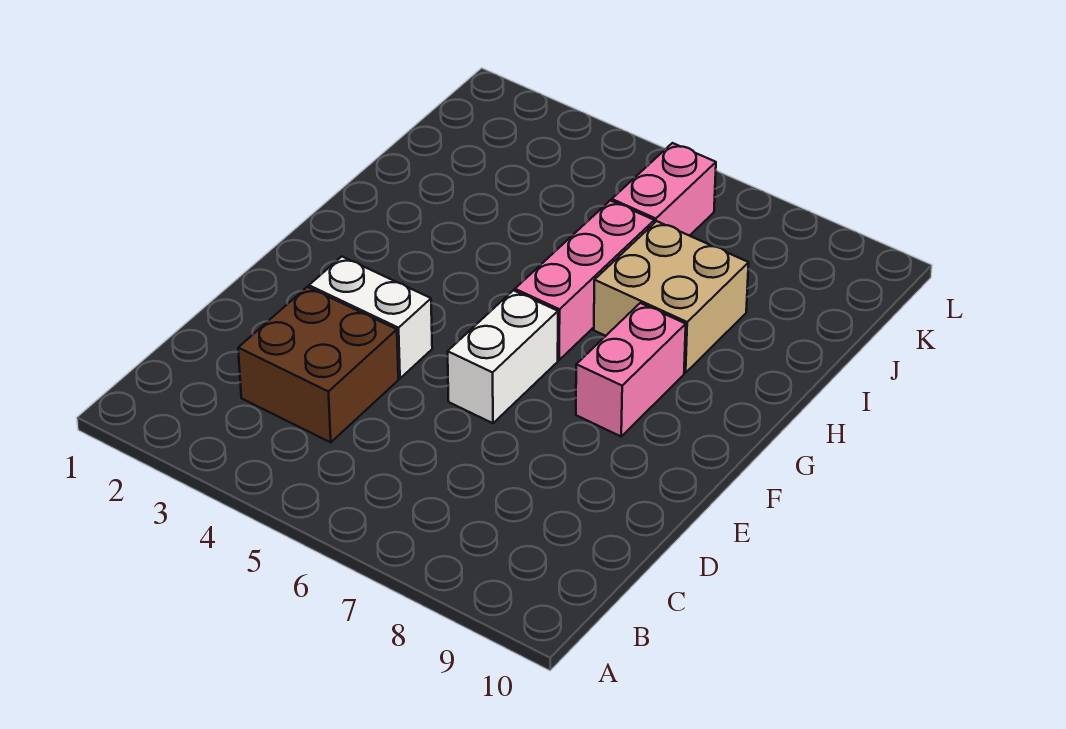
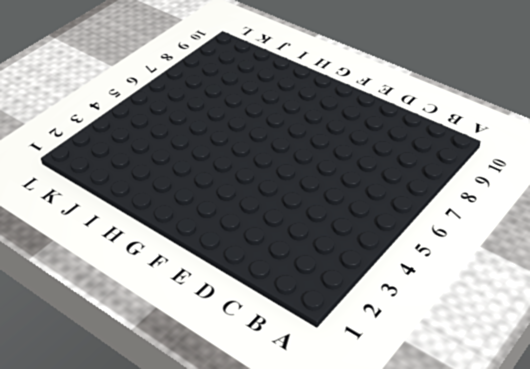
none -> brown 2x2 brick [238,287,398,442]
none -> white 1x2 brick [309,257,432,378]

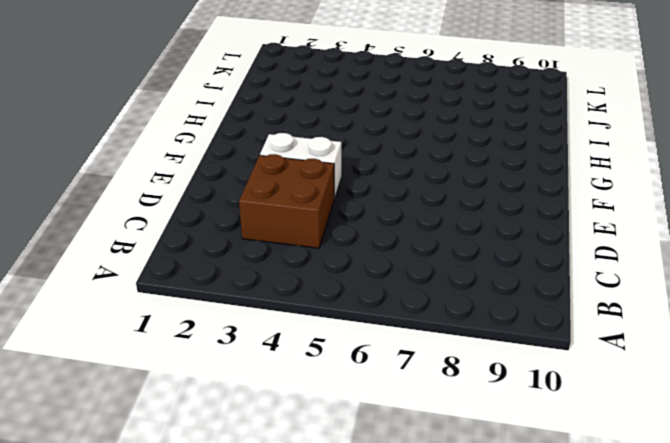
none -> white 1x2 brick [448,290,558,423]
none -> pink 1x2 brick [576,303,686,436]

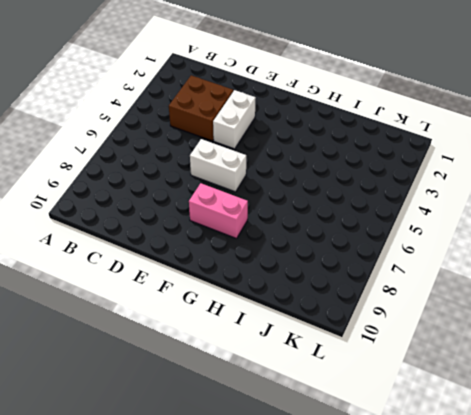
none -> pink 1x3 brick [515,200,654,360]
none -> tan 2x2 brick [594,221,749,373]

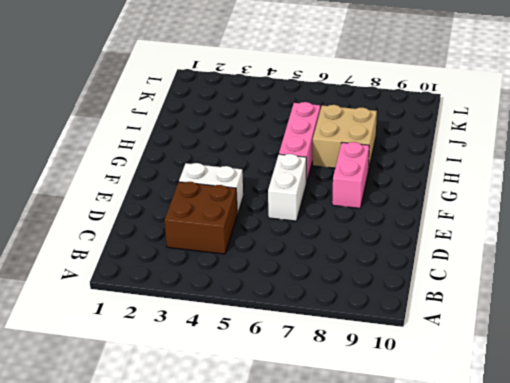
none -> pink 1x2 brick [612,143,716,236]

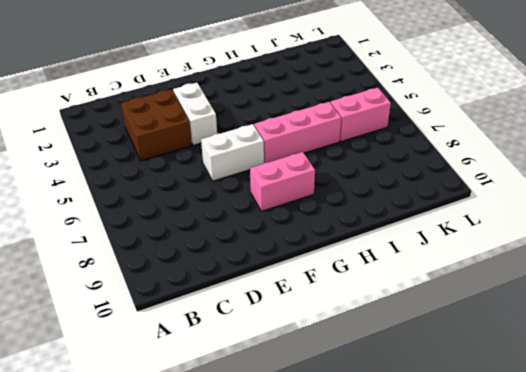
none -> tan 2x2 brick [594,221,749,373]

